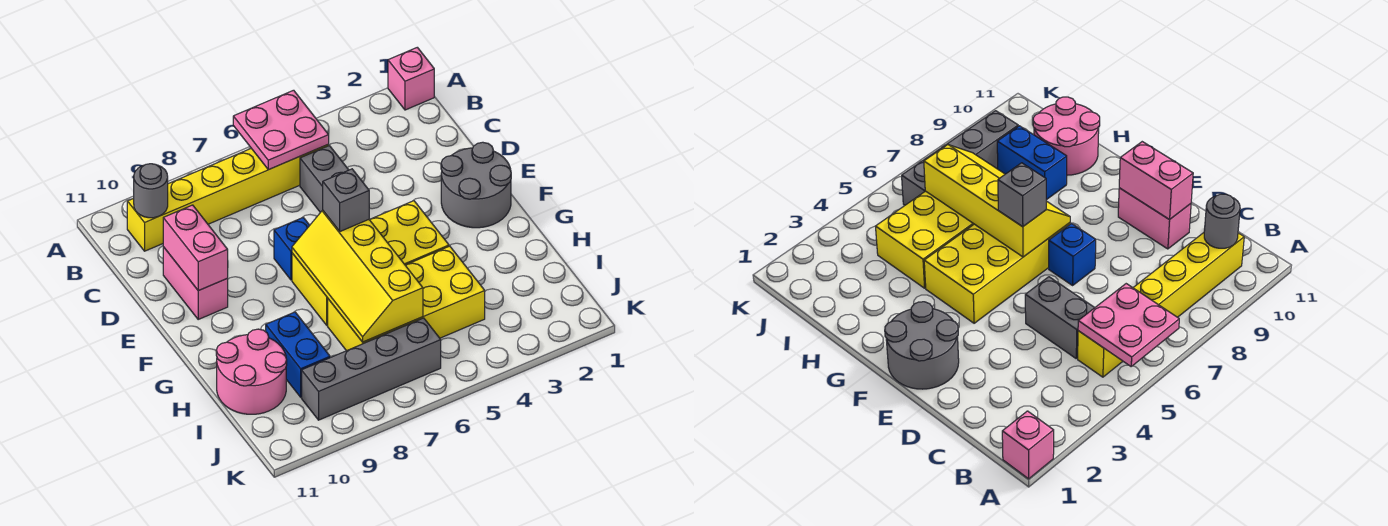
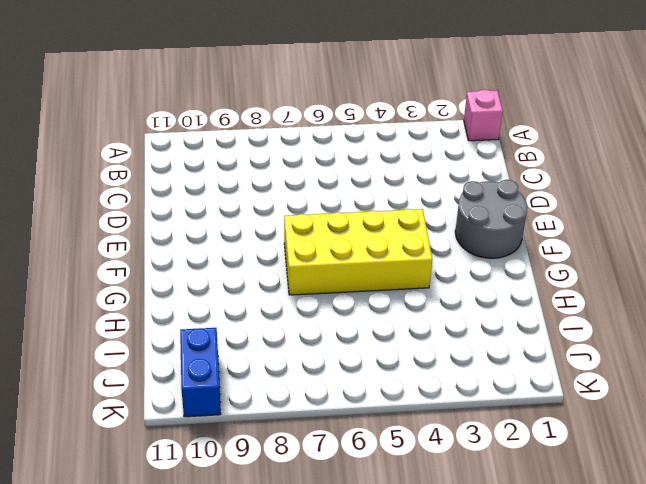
blue 1x2 brick [180,328,221,417] -> blue 1x2 brick moved to [266,312,330,397]
none -> yellow 1x6 brick [127,145,329,251]
none -> grey 1x2 brick [300,146,348,212]
none -> pink 1x2 brick [163,247,228,319]

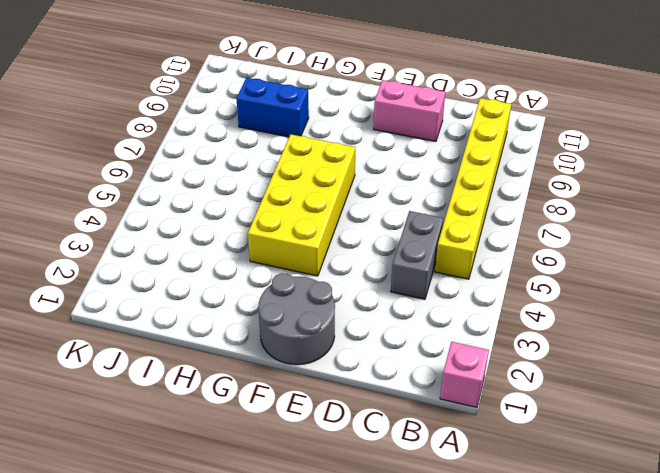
grey 1x2 brick [391,211,443,299] -> grey 1x2 brick turned to [300,146,348,212]
none -> blue 1x1 brick [274,218,310,280]
none -> yellow 2x4 brick [328,246,485,351]
none -> pink 2x2 round brick [216,329,287,414]

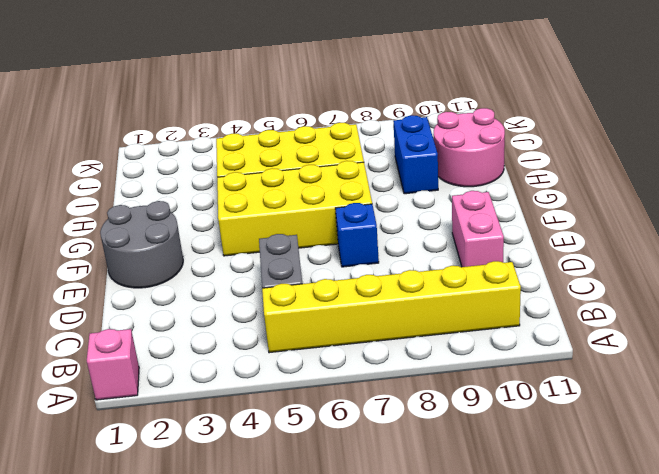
none -> grey 1x4 brick [302,318,441,420]
none -> pink 2x2 plate [233,90,329,170]
none -> grey 1x1 round brick [134,164,168,218]

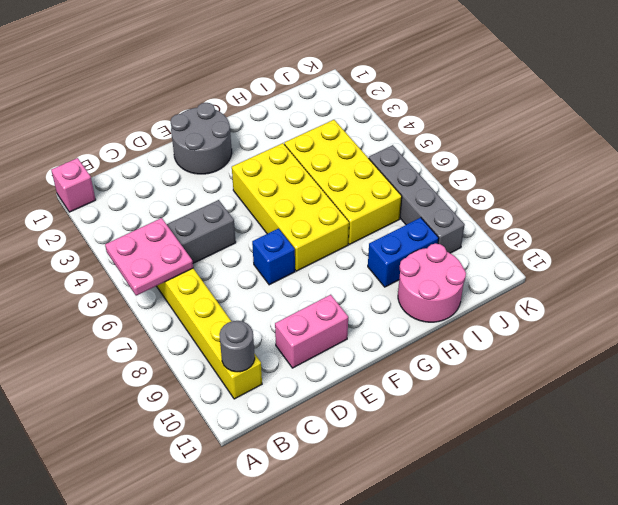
none -> pink 1x2 brick [163,205,228,291]
none -> yellow 2x4 slope [292,210,423,342]
none -> grey 1x1 brick [323,169,369,231]

